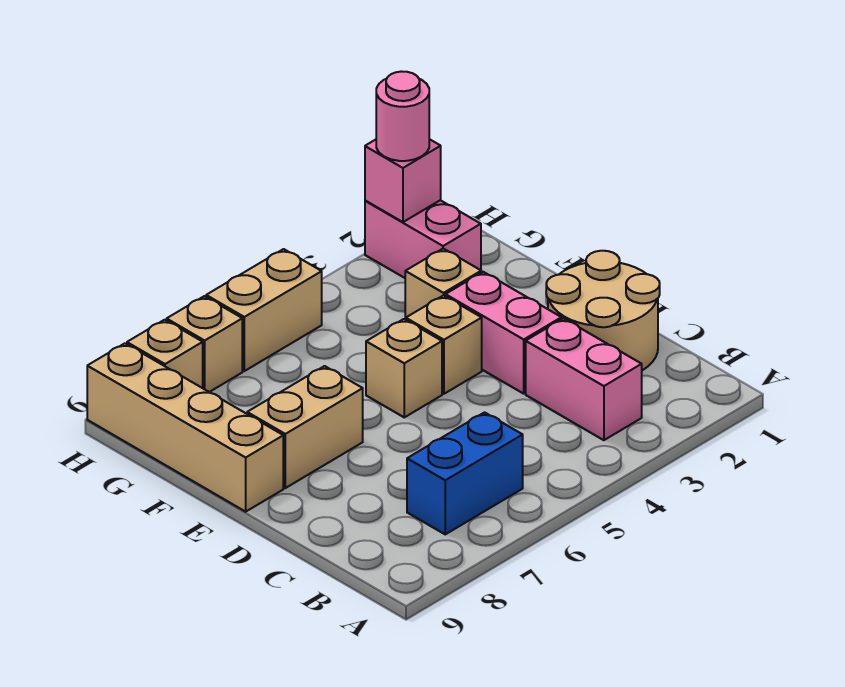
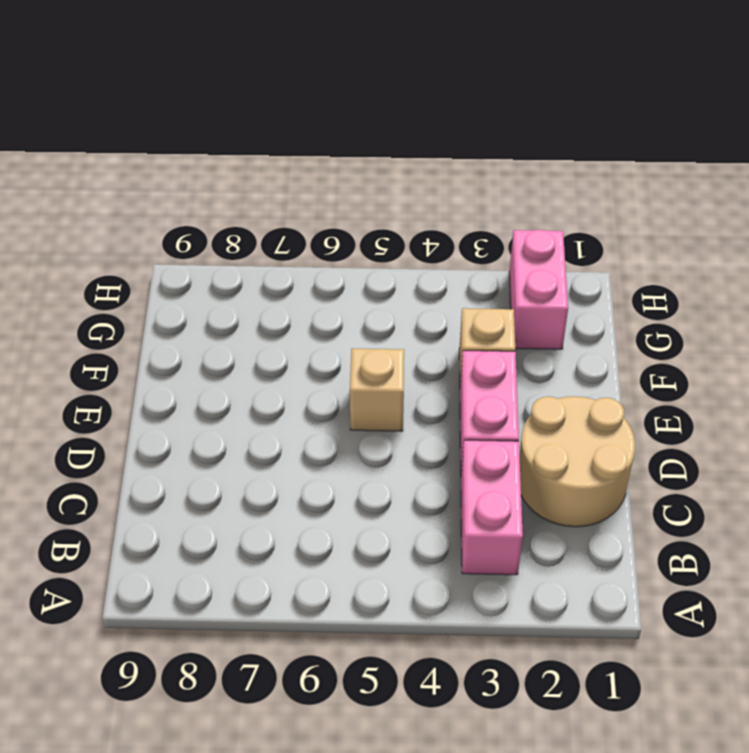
none -> blue 1x2 brick [407,412,523,534]
none -> tan 1x1 brick [405,295,482,394]
none -> tan 1x2 brick [247,366,363,488]

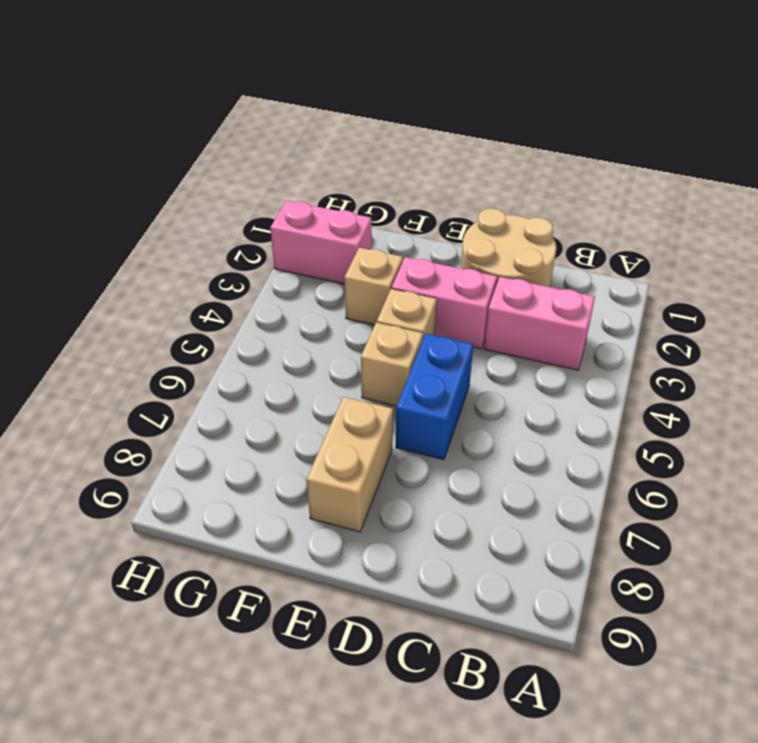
blue 1x2 brick [396,334,473,460] -> blue 1x2 brick moved to [407,412,523,534]
none -> tan 1x4 brick [87,343,283,512]
none -> tan 1x2 brick [206,249,322,371]
none -> tan 1x1 brick [167,296,242,392]

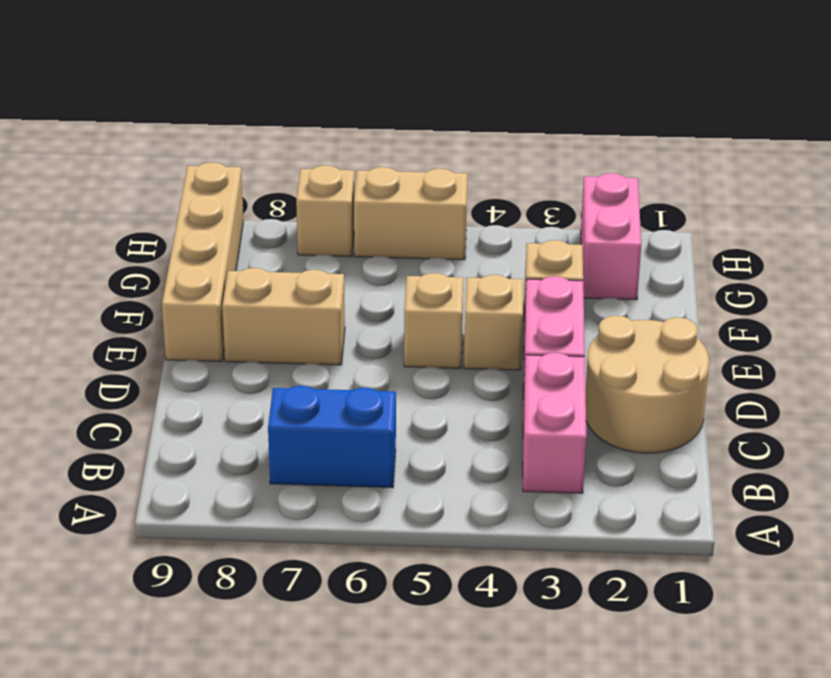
none -> tan 1x1 brick [127,320,203,388]
none -> pink 1x1 brick [365,139,441,222]
none -> pink 1x1 round brick [376,71,429,161]

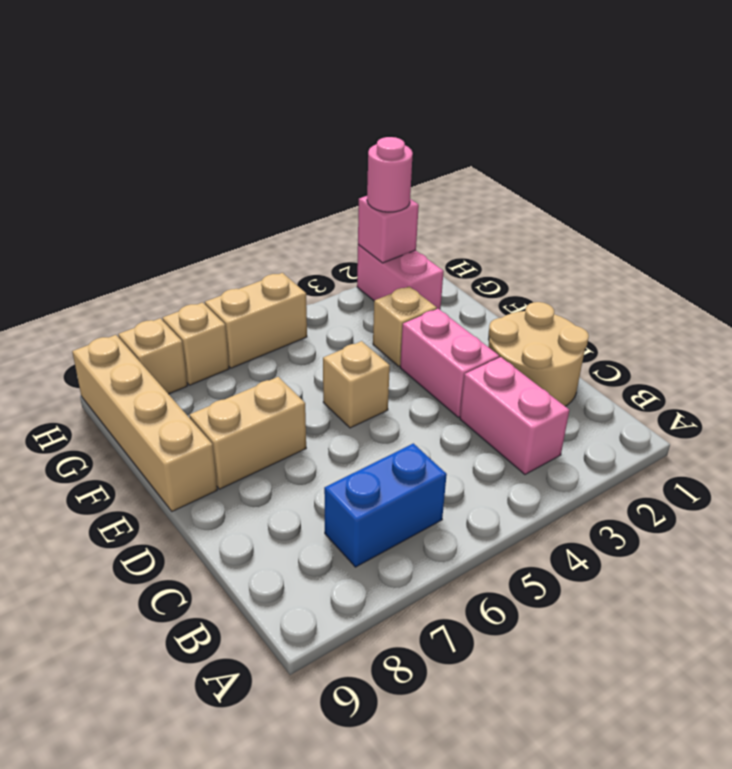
none -> tan 1x1 brick [405,295,482,394]

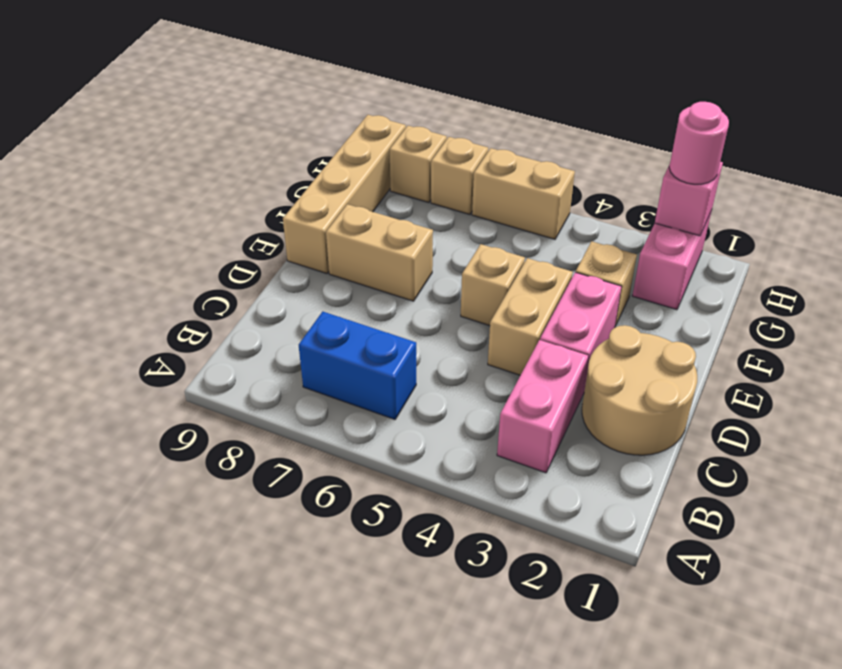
tan 1x2 brick [488,258,573,375] -> tan 1x1 brick [405,295,482,394]

